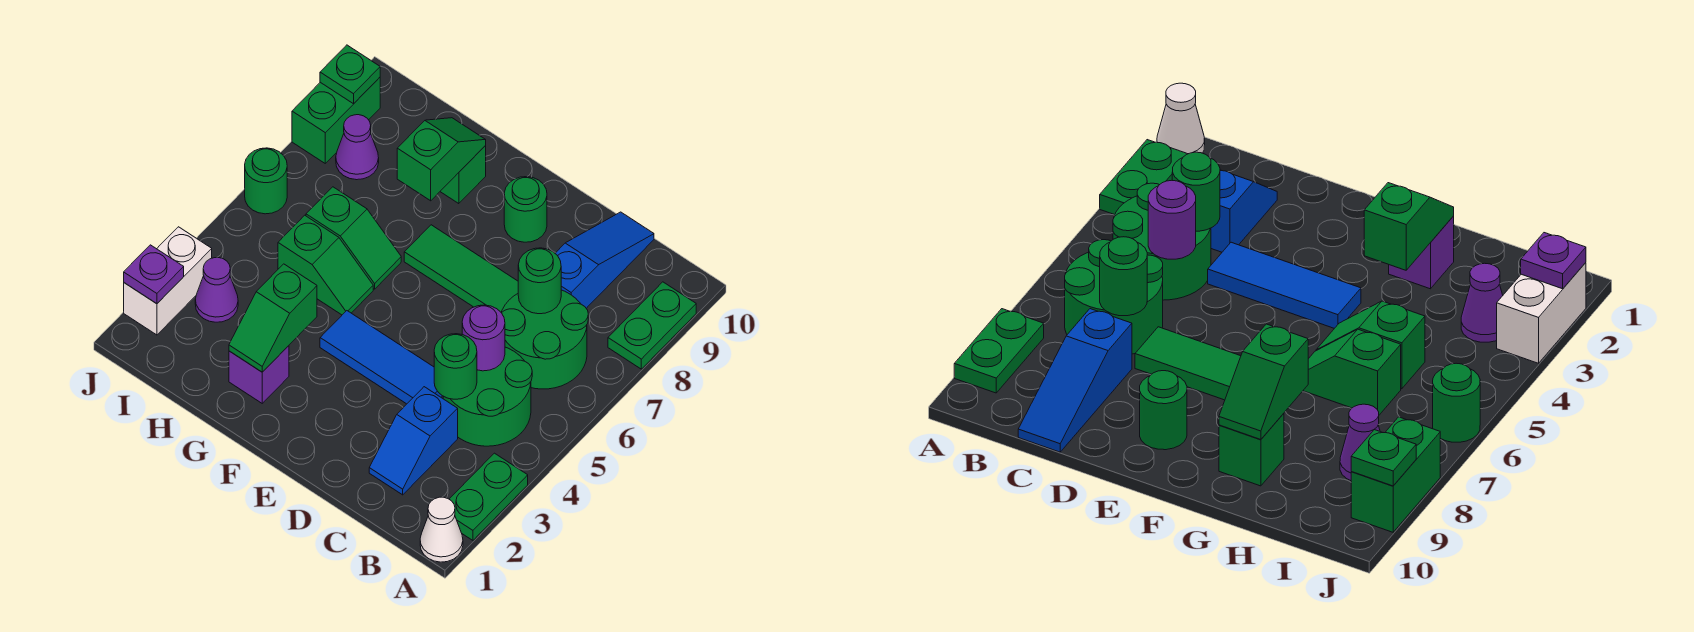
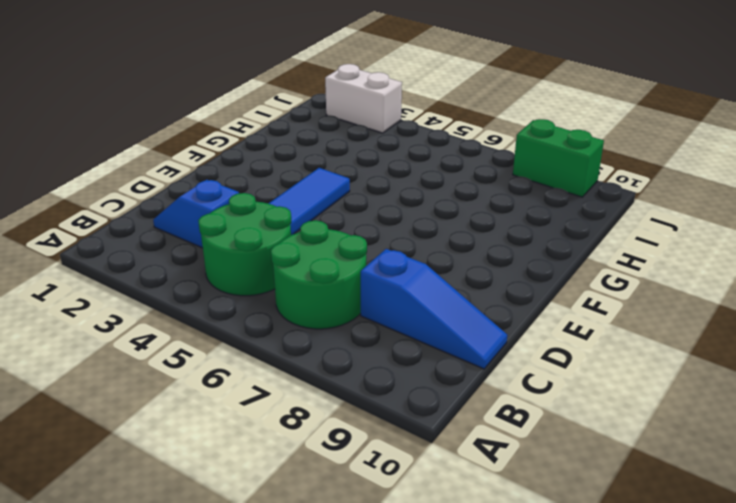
none -> white 1x1 cone [420,497,463,562]
none -> green 1x2 plate [449,453,528,540]
none -> green 1x2 plate [608,282,696,369]

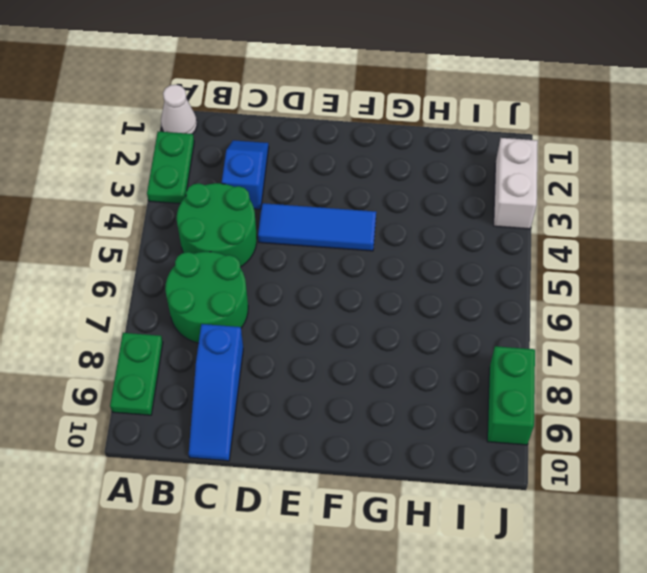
none -> green 1x3 tile [404,225,518,312]
none -> green 1x1 round brick [504,177,547,242]
none -> purple 1x1 brick [229,346,289,403]

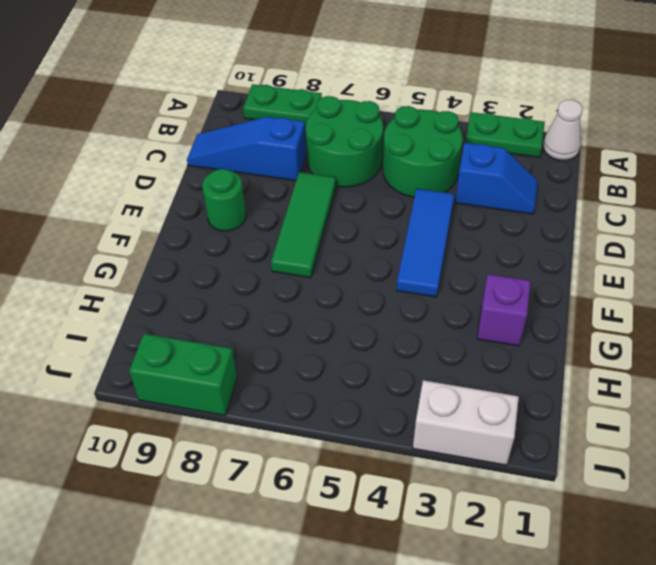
none -> green 1x2 slope [278,215,373,315]
none -> green 1x2 slope [306,187,401,289]
none -> green 1x1 brick [440,146,486,204]

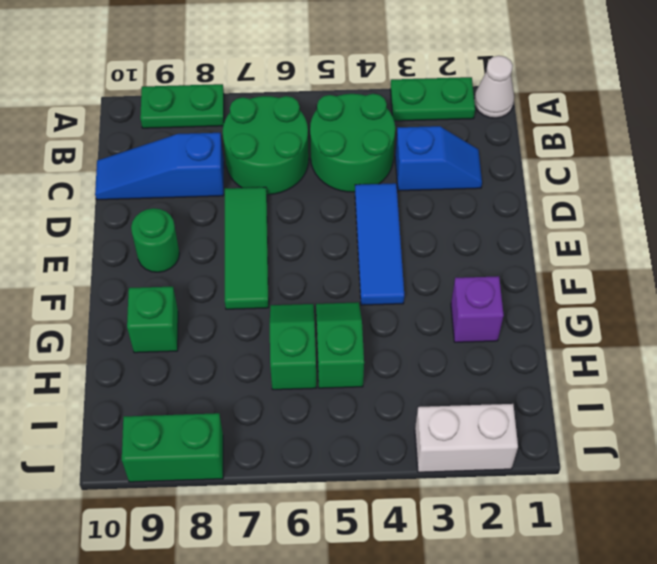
none -> purple 1x1 cone [195,258,238,322]
none -> purple 1x1 cone [336,115,379,180]
none -> green 1x1 round brick [245,148,287,214]

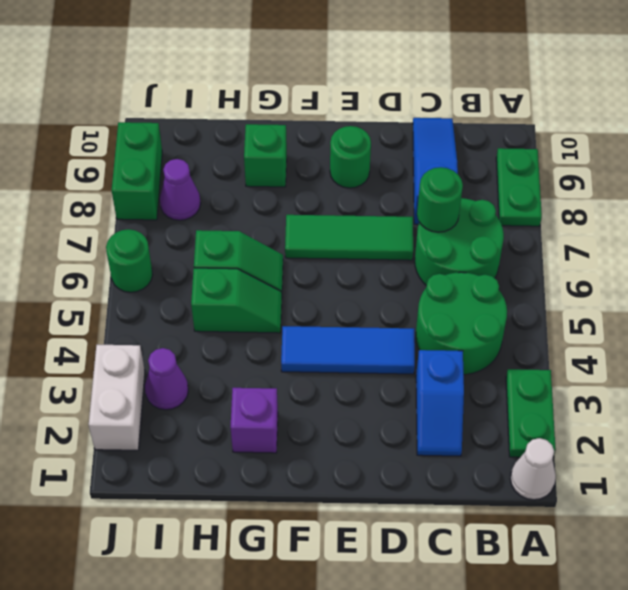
none -> green 1x1 round brick [434,334,477,399]
none -> purple 1x1 round brick [462,305,505,371]
none -> green 1x2 slope [229,264,317,372]

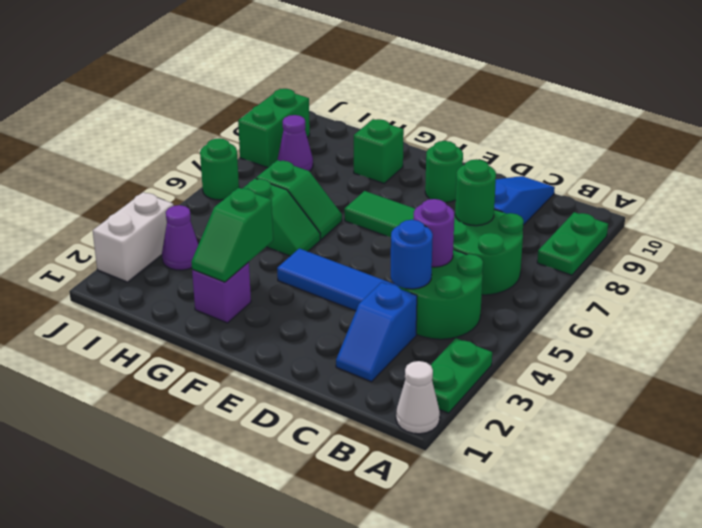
blue 1x1 round brick [391,220,433,289] -> green 1x1 round brick [434,334,477,399]
none -> green 1x2 slope [397,118,486,201]
none -> purple 1x1 plate [124,245,184,304]
none -> green 1x1 plate [320,45,380,104]

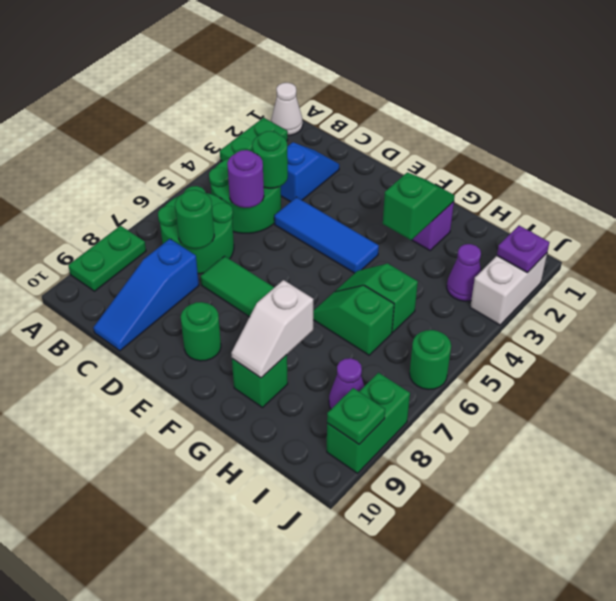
white 1x2 slope [231,280,313,378] -> green 1x2 slope [397,118,486,201]

